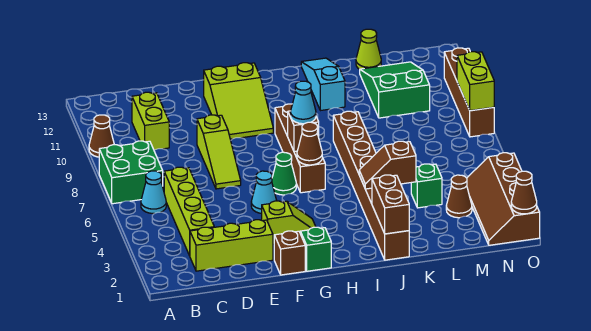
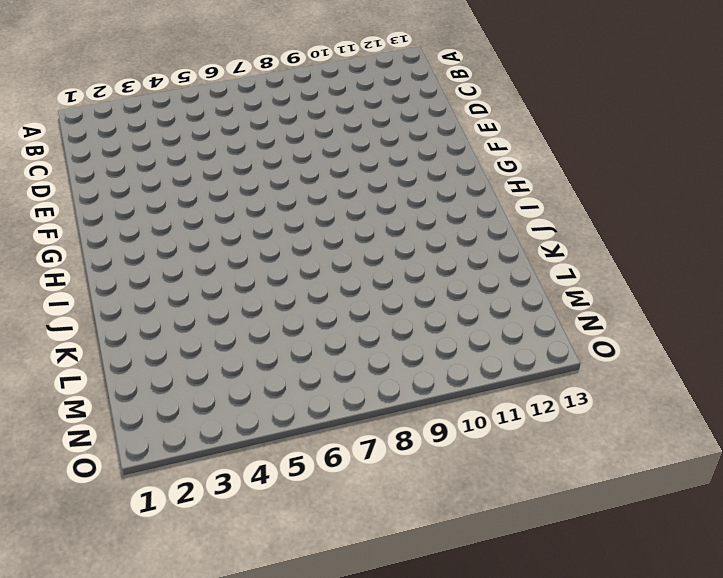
none -> green 2x2 brick [99,141,163,204]
none -> brown 1x1 cone [89,115,114,157]
none -> cyan 1x1 cone [141,171,166,213]

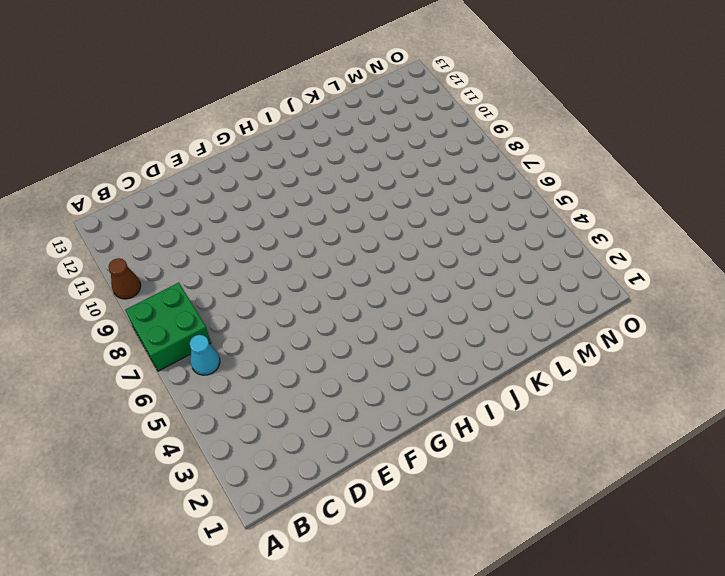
none -> lime 1x3 brick [190,220,273,271]
none -> lime 1x4 brick [164,167,214,256]
none -> lime 1x2 brick [132,92,169,150]

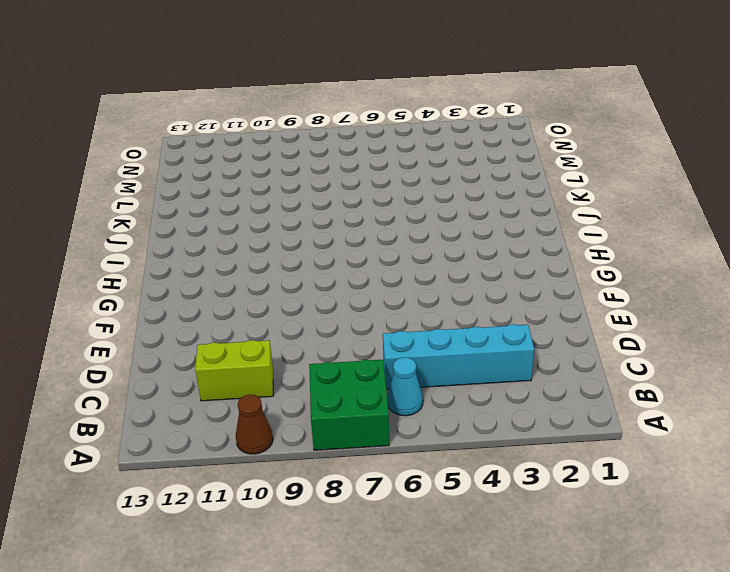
cyan 1x4 brick [383,324,534,389] -> lime 1x4 brick [164,167,214,256]
none -> lime 1x3 brick [190,220,273,271]
none -> lime 1x3 slope [197,115,241,189]
none -> brown 1x1 brick [274,231,305,275]

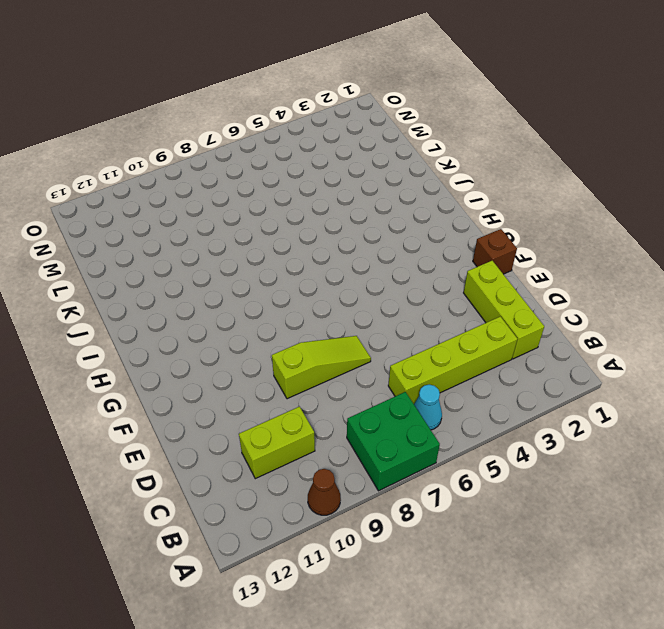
none -> lime 1x2 slope [262,201,316,244]
none -> cyan 1x1 cone [251,171,277,213]
none -> lime 2x3 slope [204,63,273,139]

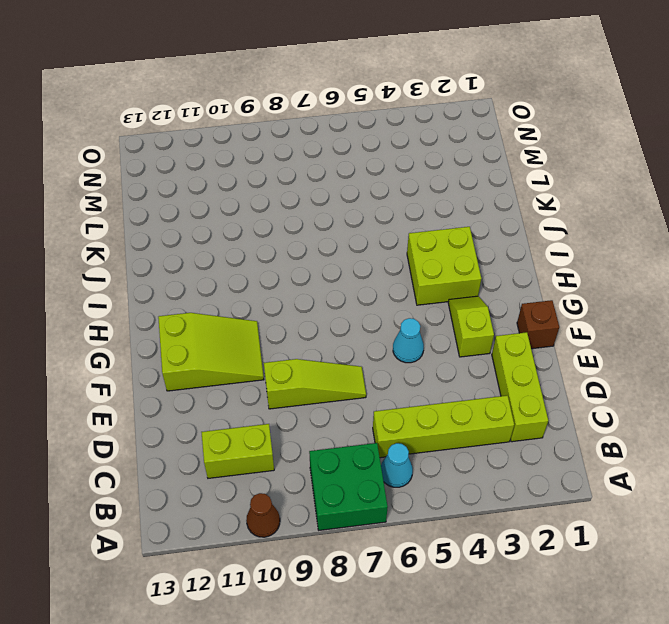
lime 2x2 brick [407,227,481,305] -> none
none -> green 1x1 brick [300,227,331,271]
none -> green 1x1 cone [272,152,296,195]
none -> brown 1x4 brick [275,104,325,193]

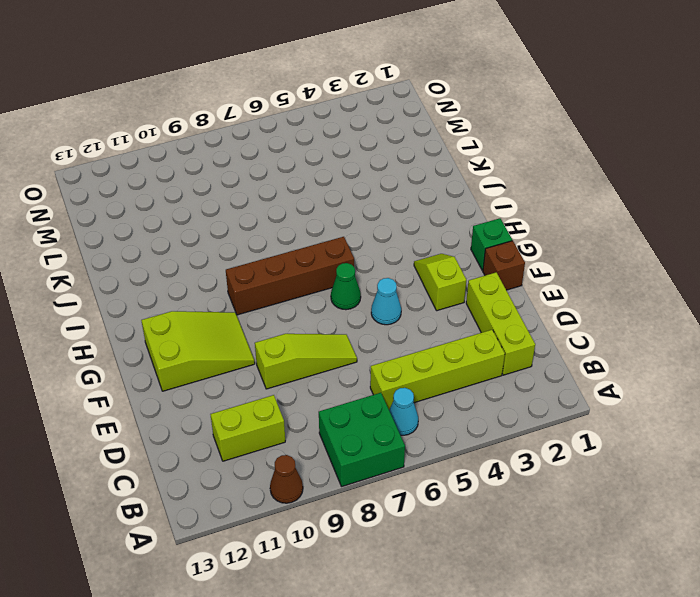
none -> brown 1x8 brick [333,111,409,260]
none -> cyan 1x3 slope [301,58,345,111]
none -> green 1x1 brick [411,164,442,208]

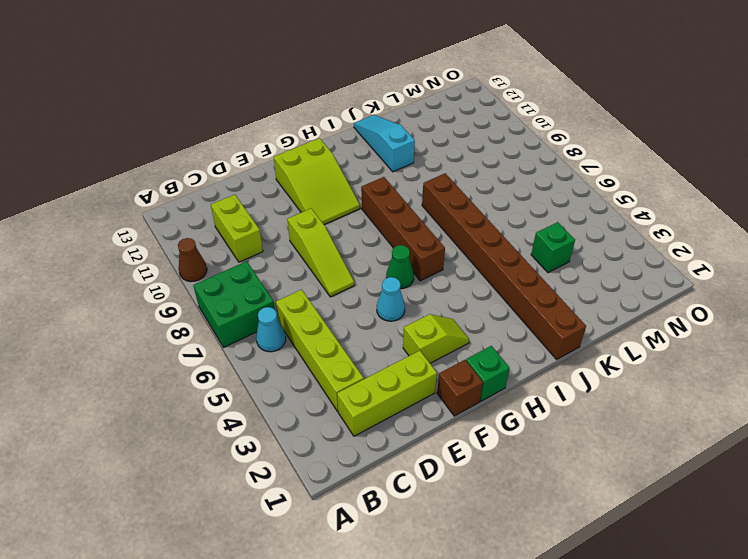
none -> green 2x3 slope [360,62,430,118]
none -> lime 1x1 cone [356,29,381,69]
none -> brown 1x1 cone [446,175,472,218]

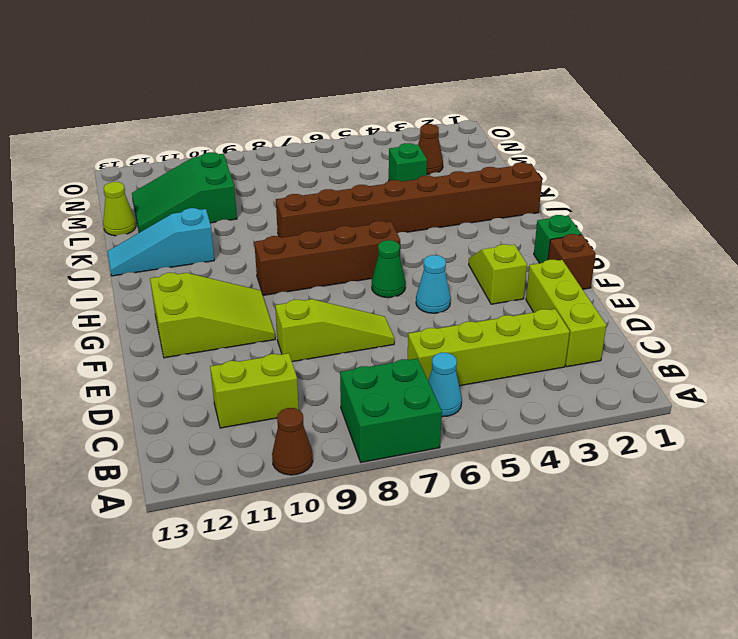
none -> brown 2x4 slope [467,153,540,245]
none -> brown 1x4 brick [444,48,494,137]
none -> brown 1x1 cone [297,122,322,165]

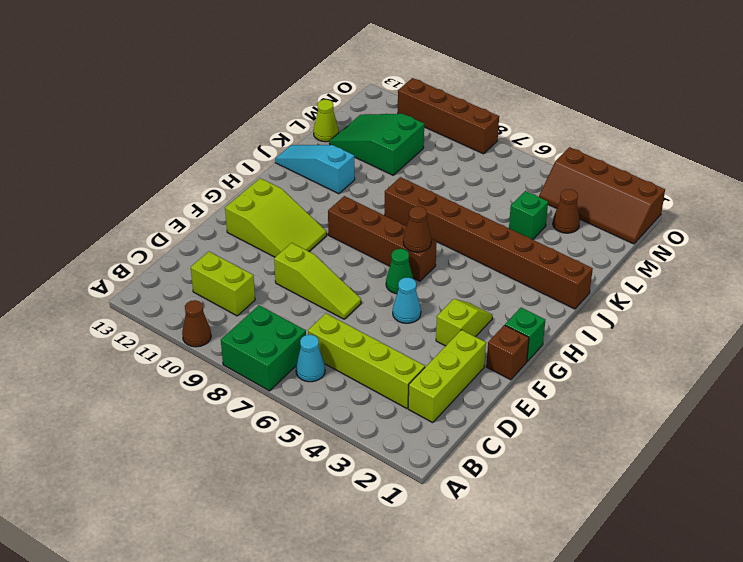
none -> brown 1x1 brick [288,111,319,151]
none -> brown 1x2 brick [372,175,409,234]
none -> brown 1x2 slope [359,141,416,189]

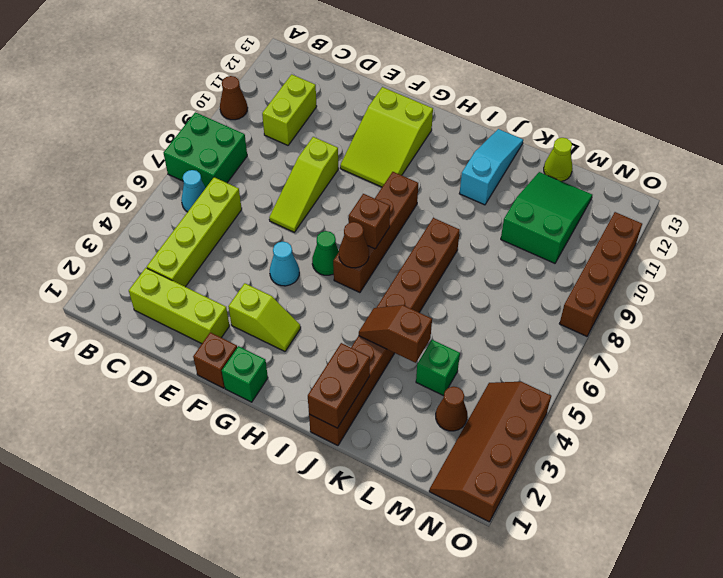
none -> brown 1x1 cone [511,171,537,214]
none -> lime 1x2 brick [457,52,494,111]
none -> cyan 1x1 cone [291,81,316,124]

